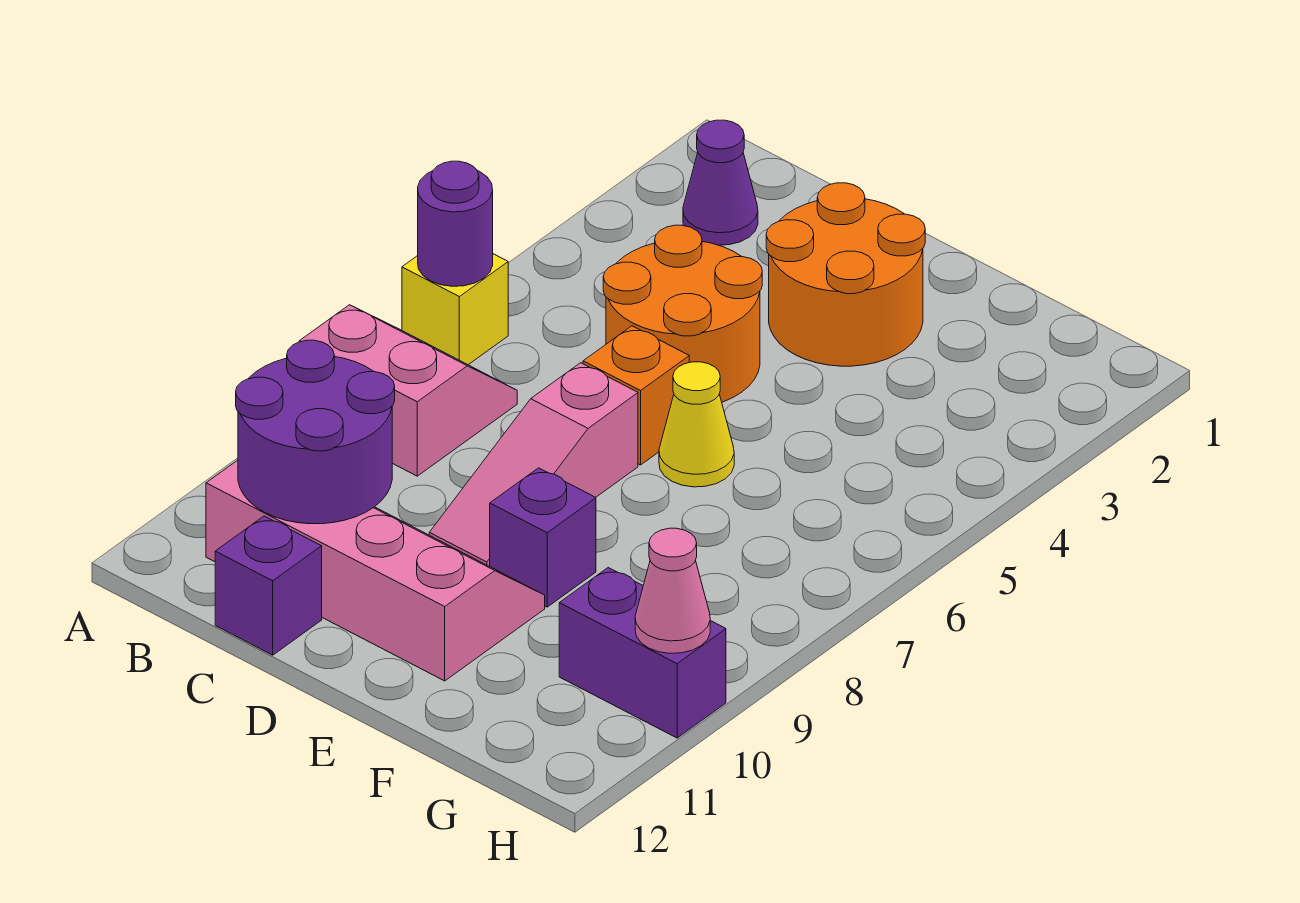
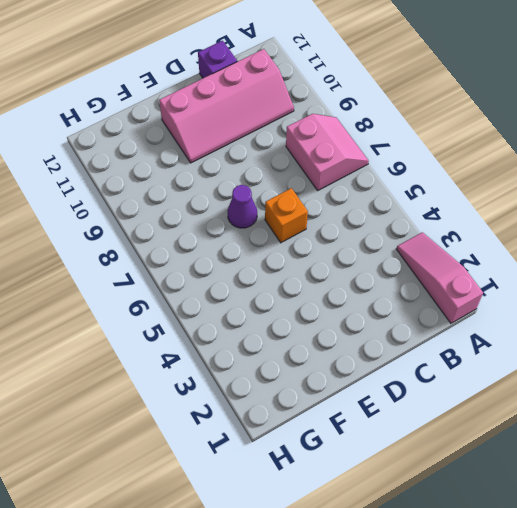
pink 1x3 slope [397,232,483,323] -> pink 1x3 slope moved to [429,363,638,566]
pink 2x2 slope [286,114,369,190] -> pink 2x2 slope turned to [299,305,517,476]
purple 1x1 cone [228,185,257,228] -> purple 1x1 cone moved to [683,120,758,245]
none -> yellow 1x1 brick [402,254,508,365]
none -> orange 2x2 round brick [603,225,762,402]
none -> orange 2x2 round brick [766,183,925,366]

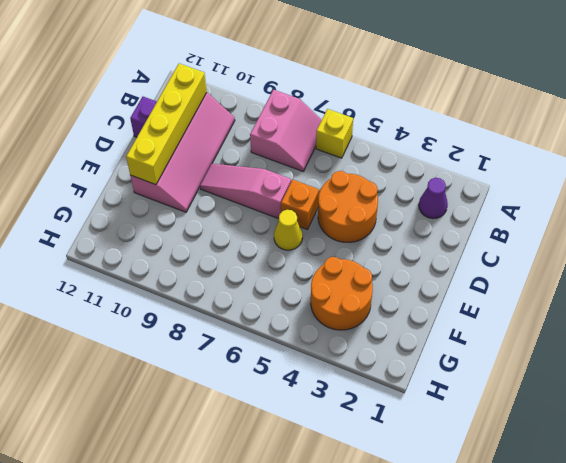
yellow 1x4 brick [126,63,207,185] -> purple 2x2 round brick [236,340,395,524]
orange 2x2 round brick [311,257,373,330] -> orange 2x2 round brick moved to [766,183,925,366]
none -> purple 1x1 brick [490,468,596,607]
none -> purple 1x2 brick [559,568,726,738]
none -> purple 1x1 round brick [418,161,493,286]

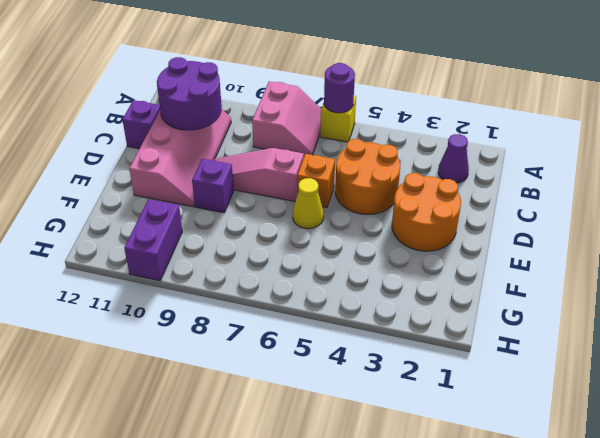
none -> pink 1x1 cone [635,528,710,653]

